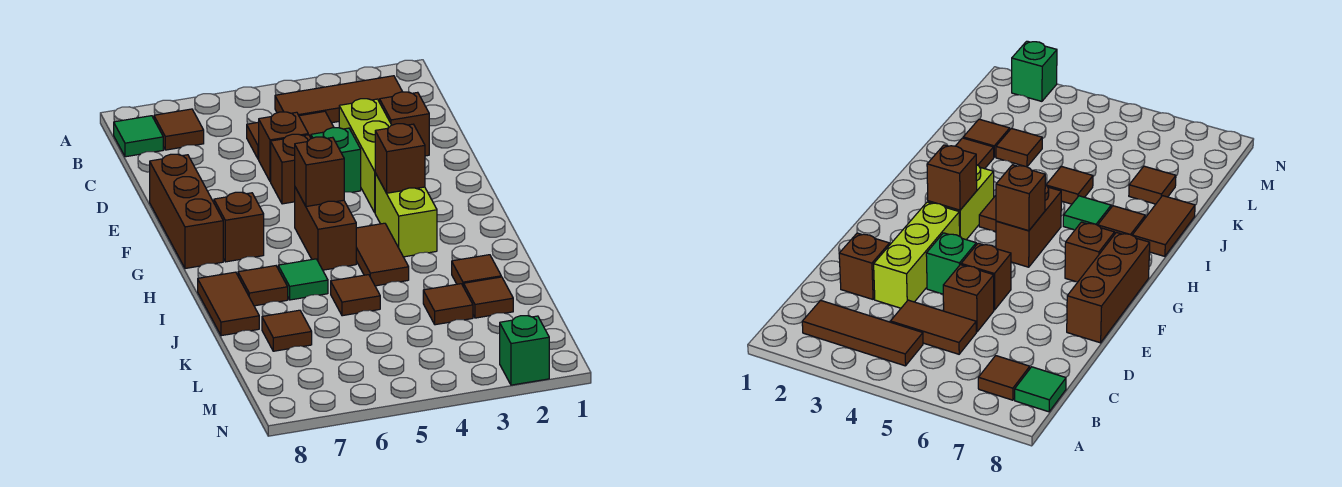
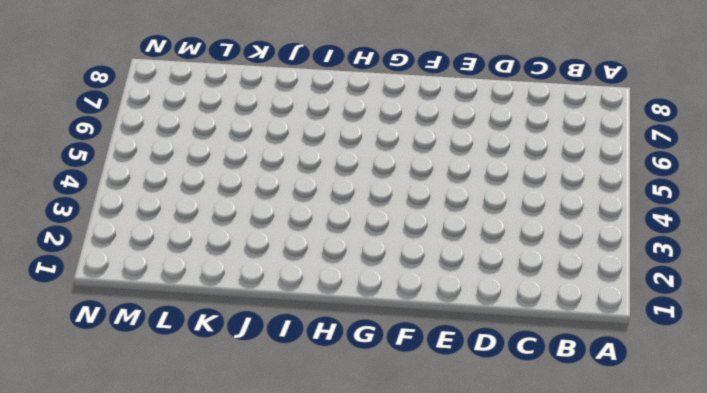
none -> brown 1x3 tile [275,76,402,123]
none -> brown 1x1 tile [154,109,204,150]
none -> green 1x1 tile [114,116,163,157]

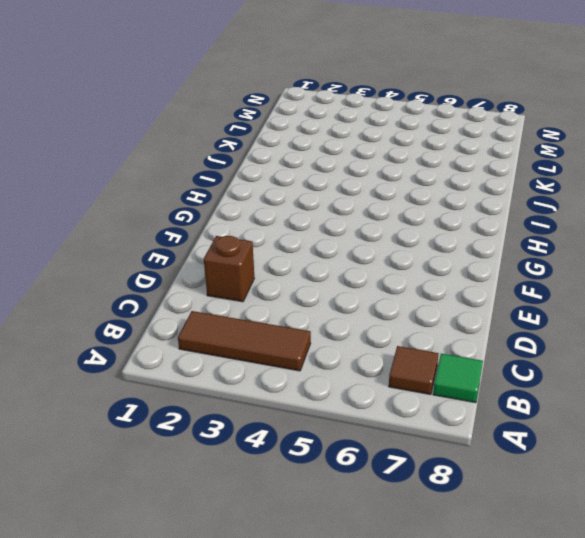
none -> brown 1x2 tile [247,111,334,159]
none -> lime 1x3 brick [339,99,391,212]
none -> brown 1x1 brick [259,112,308,181]

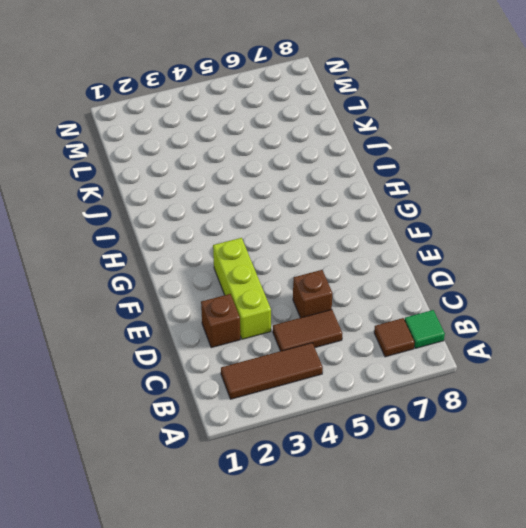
none -> green 1x1 brick [311,128,361,192]
none -> brown 1x1 brick [271,134,311,204]
none -> brown 1x3 brick [150,154,223,269]

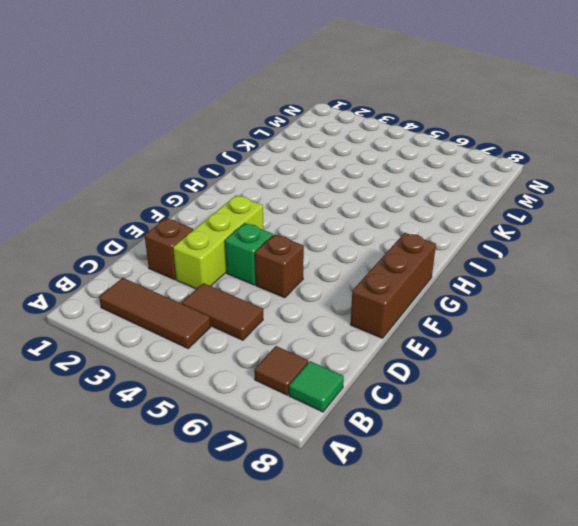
none -> brown 1x1 brick [259,112,308,181]
none -> lime 1x2 brick [375,173,437,257]
none -> brown 1x2 brick [295,187,356,270]

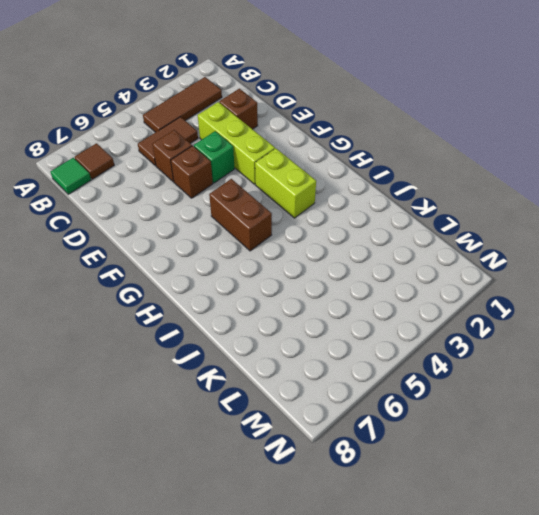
none -> brown 1x3 brick [150,154,223,269]
none -> brown 1x1 brick [214,192,264,262]
none -> brown 1x2 tile [356,223,409,286]

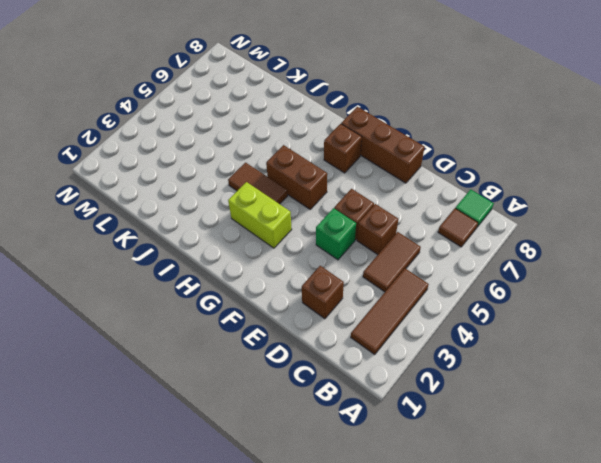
none -> lime 1x3 brick [339,99,391,212]
none -> green 1x1 tile [278,259,328,300]
none -> brown 1x1 tile [238,266,288,306]

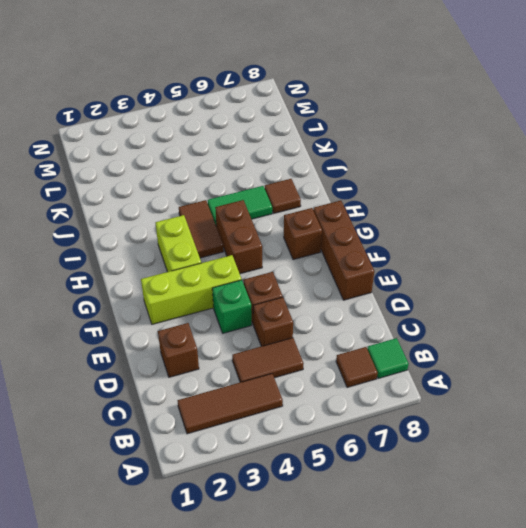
lime 1x3 brick [141,255,242,324] -> lime 1x3 brick turned to [339,99,391,212]
green 1x2 tile [208,186,272,224] -> green 1x1 tile [278,259,328,300]
none -> brown 1x2 tile [198,272,259,336]
none -> brown 1x1 tile [452,255,501,287]
none -> brown 1x1 tile [331,275,380,316]

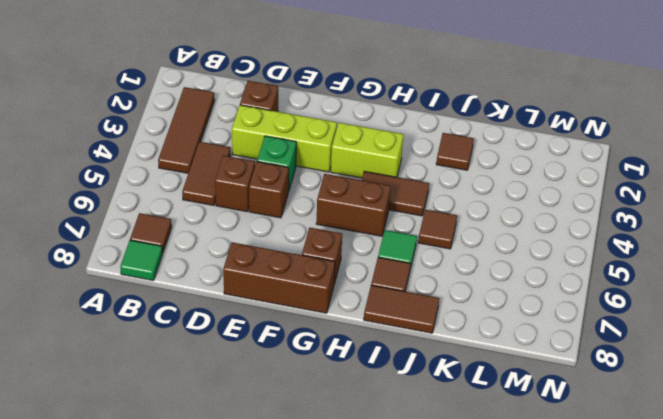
none -> brown 1x1 tile [464,277,513,318]
none -> brown 1x1 tile [423,284,473,325]
none -> brown 1x1 tile [262,310,312,351]

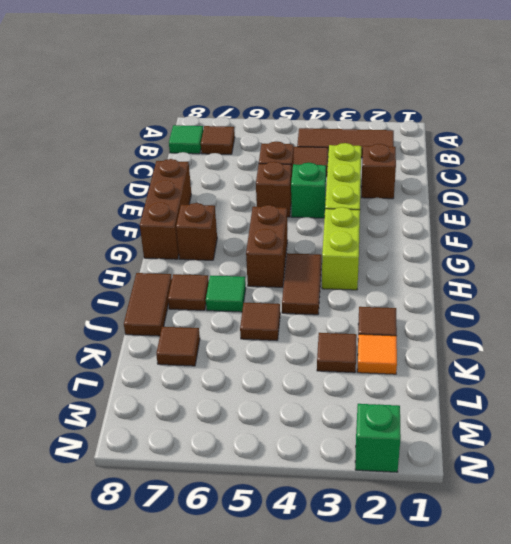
orange 1x1 tile [357,334,397,374] -> brown 1x1 tile [464,277,513,318]
none -> brown 1x1 brick [375,124,425,193]
none -> brown 1x1 brick [295,137,344,207]

